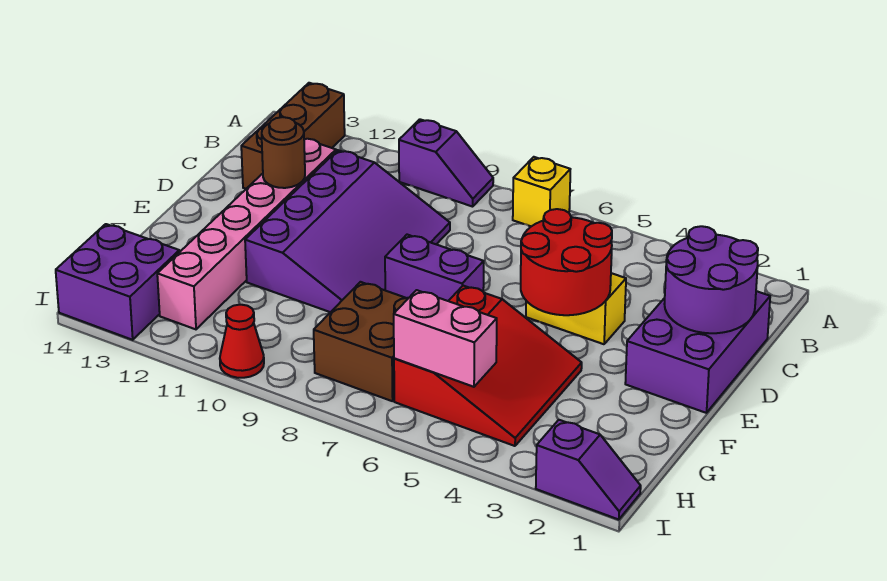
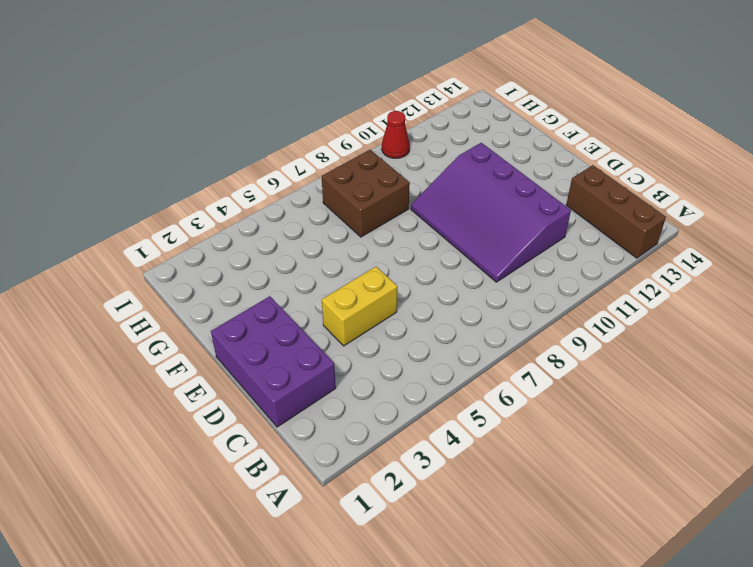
none -> yellow 1x1 brick [513,157,570,226]
none -> purple 1x2 slope [399,119,493,207]
none -> pink 1x6 brick [157,139,336,329]

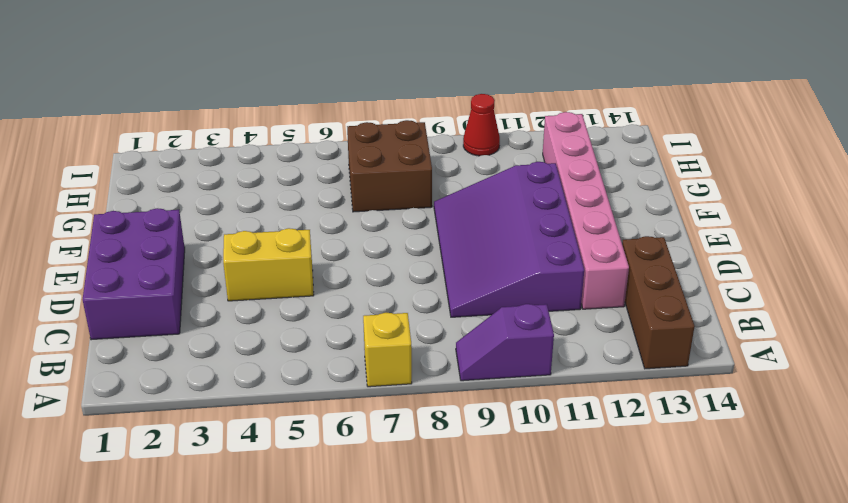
none -> purple 1x2 brick [385,235,484,301]
none -> red 3x3 slope [394,286,582,446]
none -> purple 2x2 brick [56,224,179,340]

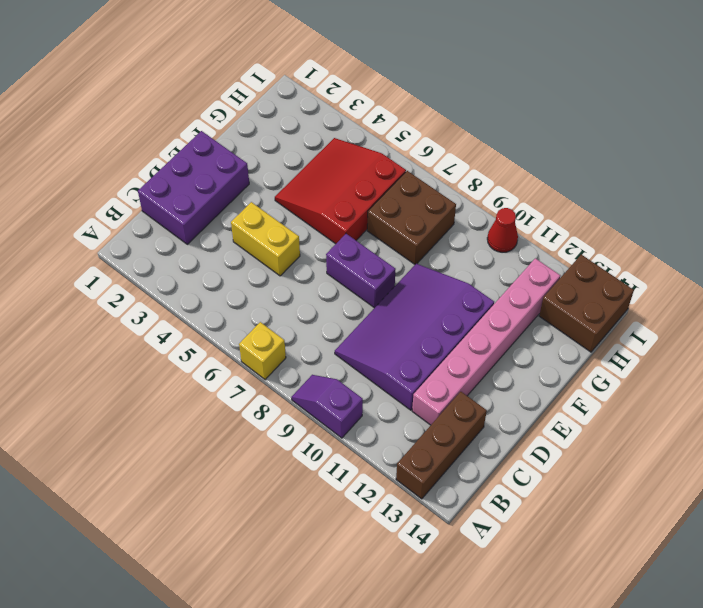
brown 2x2 brick [539,255,634,352] -> purple 2x2 brick [56,224,179,340]
none -> purple 1x2 slope [536,420,641,520]
none -> purple 2x2 round brick [665,226,758,333]
none -> red 2x2 round brick [521,209,612,315]

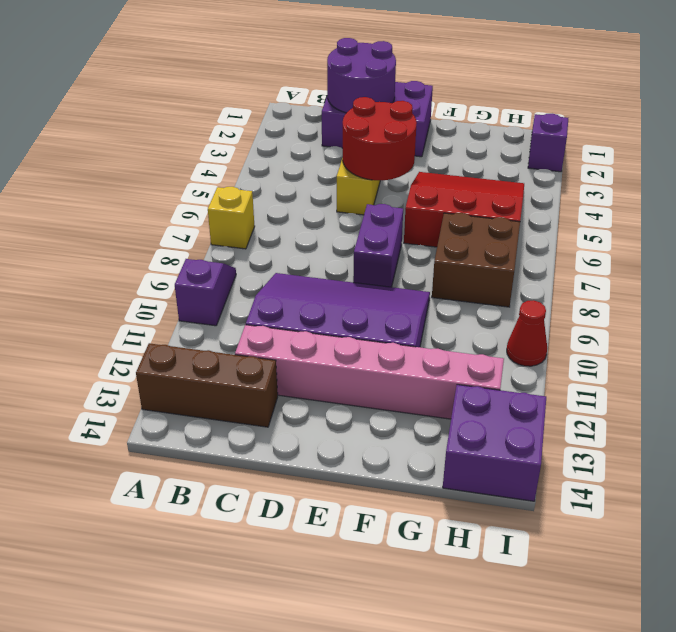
none -> brown 1x1 round brick [262,117,305,188]
none -> pink 1x2 brick [394,290,497,387]

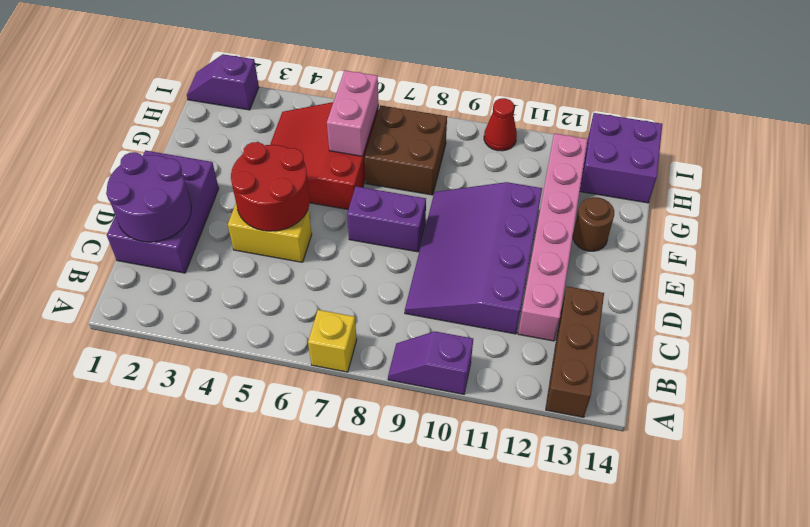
brown 1x1 round brick [573,197,614,251] -> brown 1x1 round brick moved to [262,117,305,188]
pink 1x2 brick [327,70,379,156] -> pink 1x2 brick turned to [394,290,497,387]

